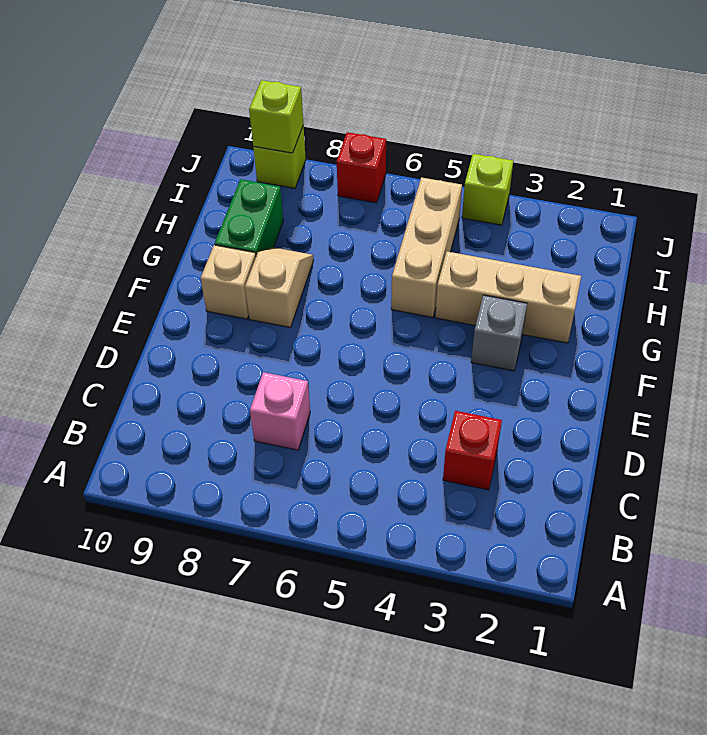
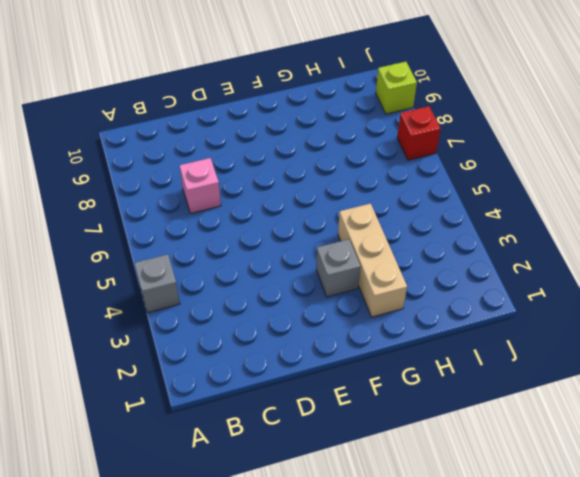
grey 1x1 brick [135,254,180,313] -> none
none -> red 1x1 brick [443,411,502,490]
none -> tan 1x2 slope [245,247,314,328]
none -> tan 1x1 brick [201,245,256,319]

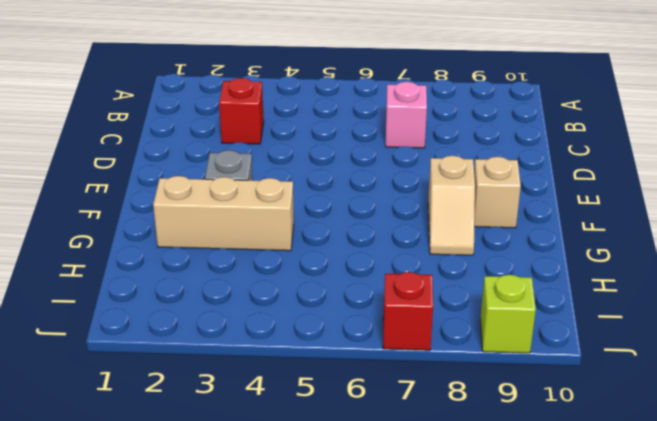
none -> tan 1x3 brick [391,177,462,317]
none -> green 1x2 brick [215,179,283,256]
none -> lime 1x1 brick [462,154,513,225]

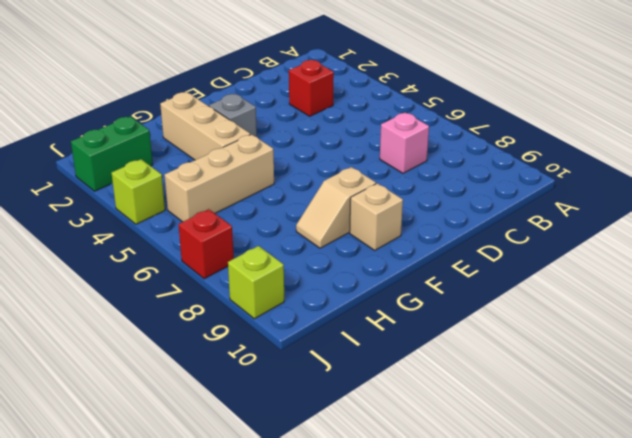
green 1x2 brick [71,116,153,191] -> green 1x2 brick moved to [215,179,283,256]
none -> lime 1x1 brick [249,80,303,153]

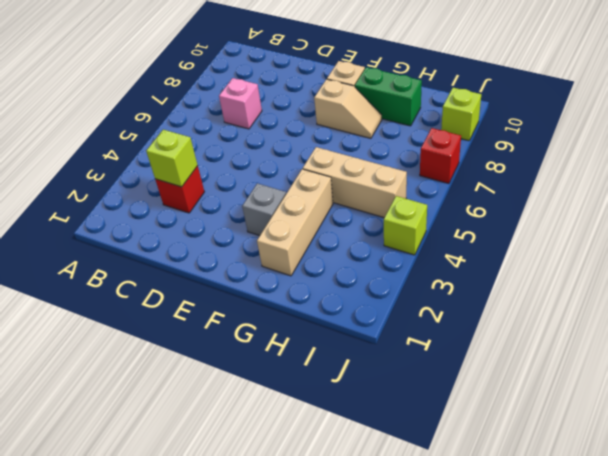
lime 1x1 brick [146,130,198,187] -> lime 1x1 brick moved to [249,80,303,153]

